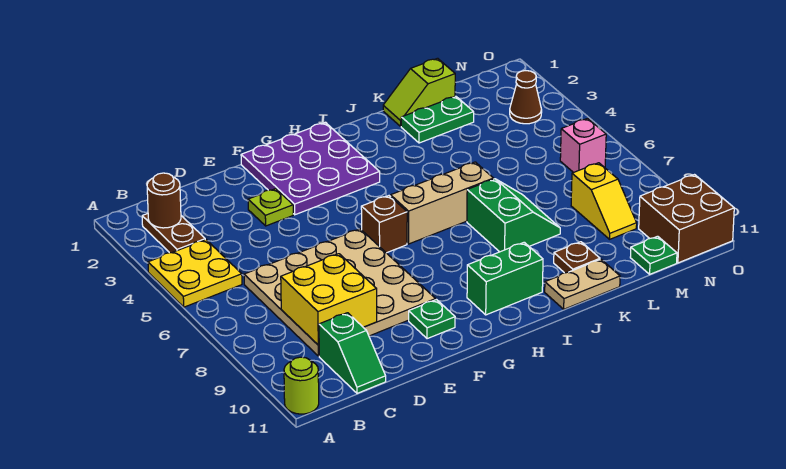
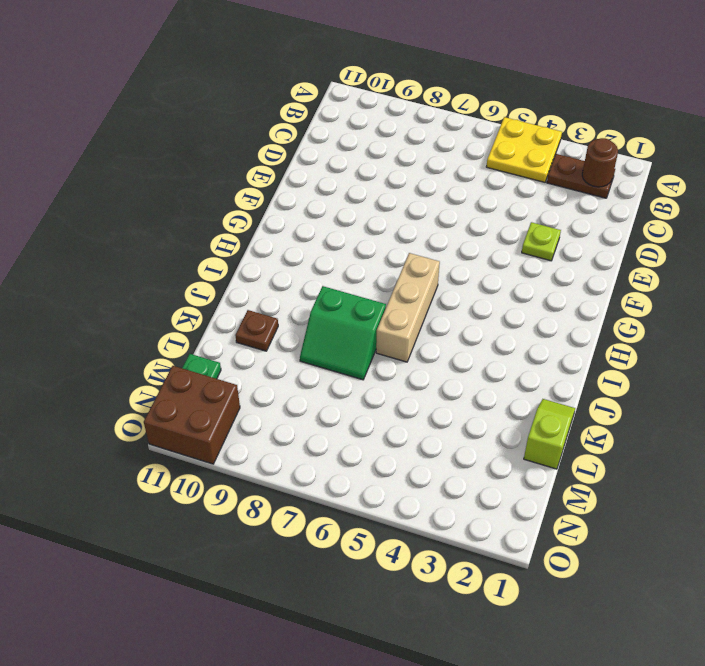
none -> lime 1x1 round brick [284,357,319,414]
none -> tan 4x4 plate [244,229,436,356]
none -> green 1x2 slope [319,313,386,393]

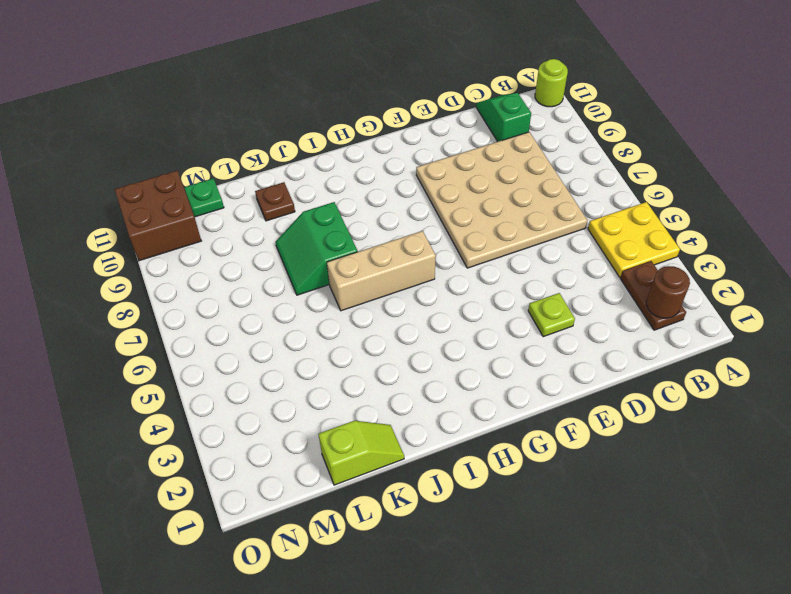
none -> purple 3x3 plate [241,123,380,215]
none -> green 1x1 plate [409,300,455,339]
none -> brown 1x1 brick [361,196,407,253]

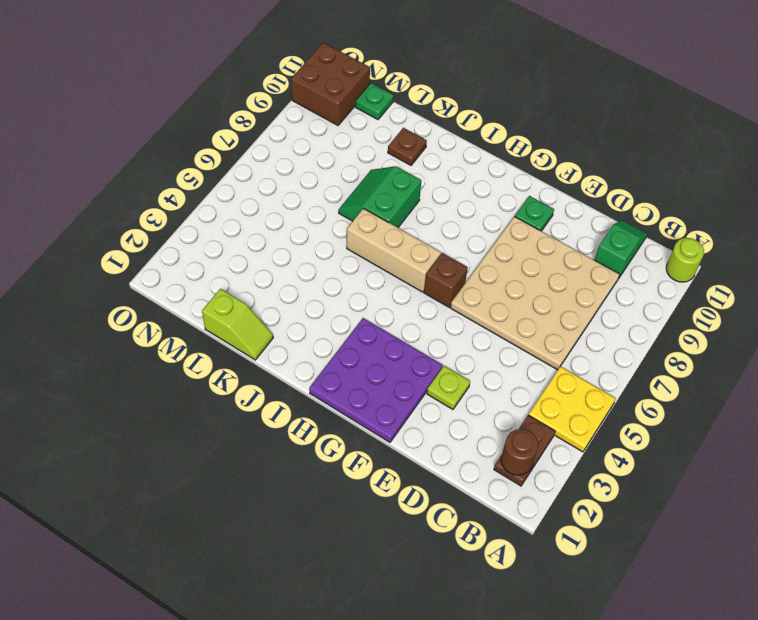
none -> green 1x2 brick [467,242,543,315]
none -> tan 1x2 plate [545,259,620,309]
none -> green 1x2 plate [401,96,474,143]

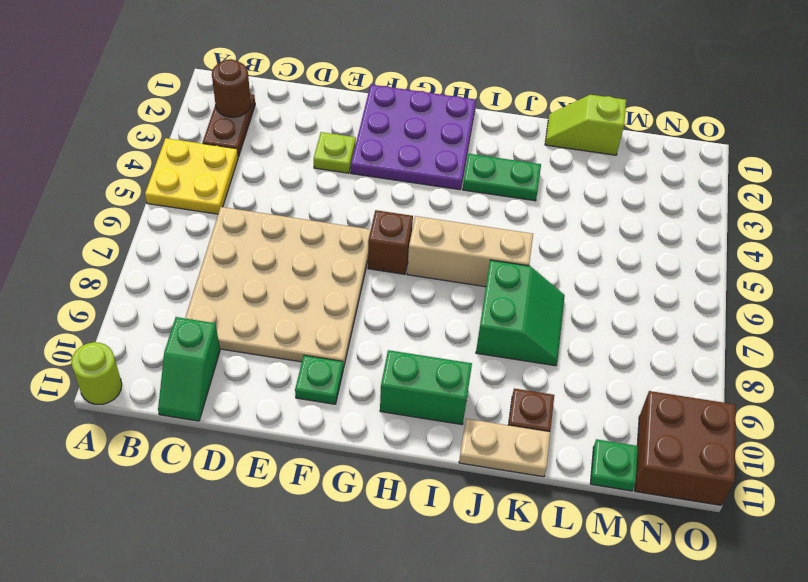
green 1x2 plate [463,154,541,201] -> green 1x2 plate moved to [401,96,474,143]
none -> yellow 1x2 slope [571,163,637,239]
none -> brown 1x1 cone [510,71,542,124]
none -> pink 1x1 brick [560,118,606,173]

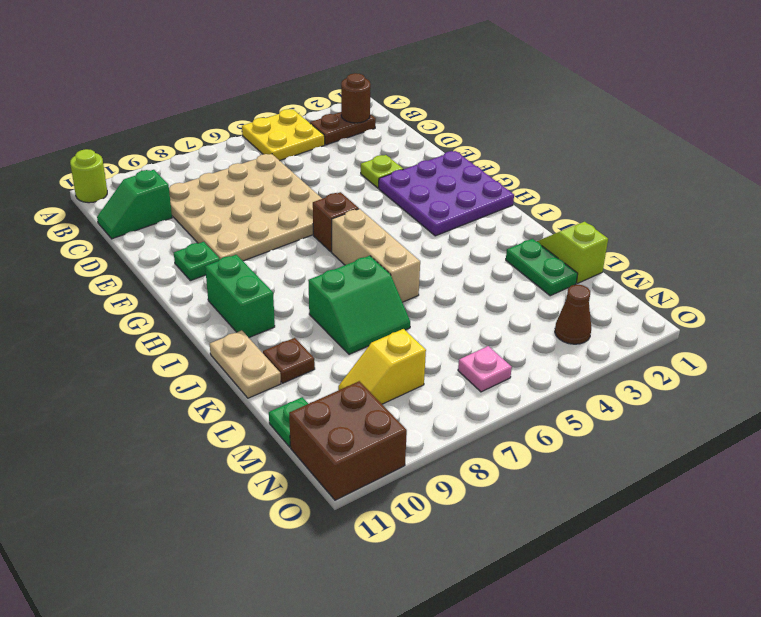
pink 1x1 plate [458,346,512,392] -> pink 1x1 brick [560,118,606,173]
none -> yellow 2x2 brick [281,254,377,345]

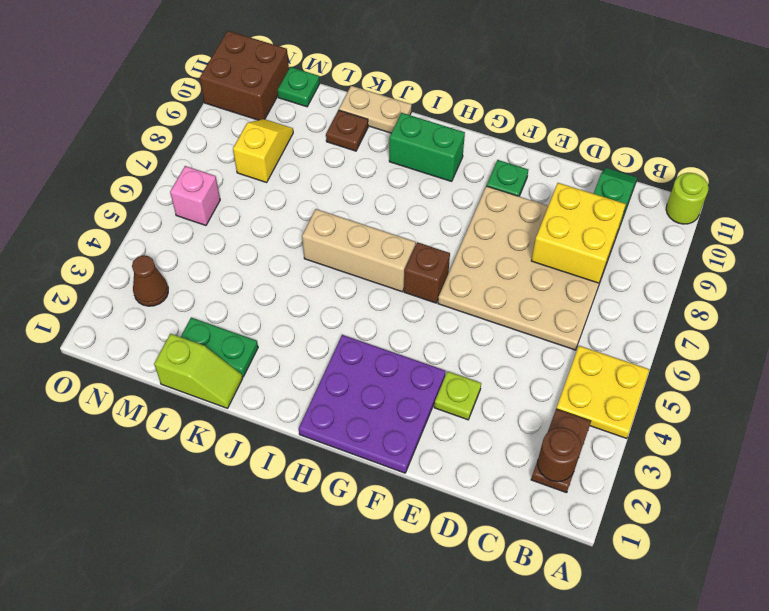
none -> green 2x2 slope [467,179,560,252]

